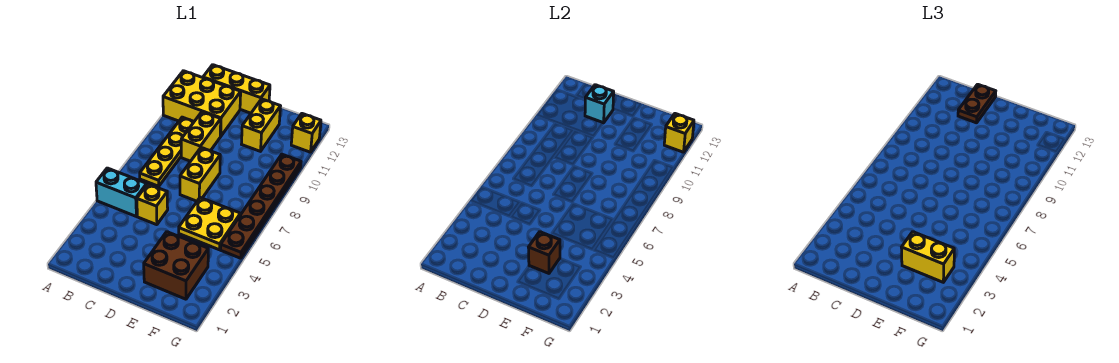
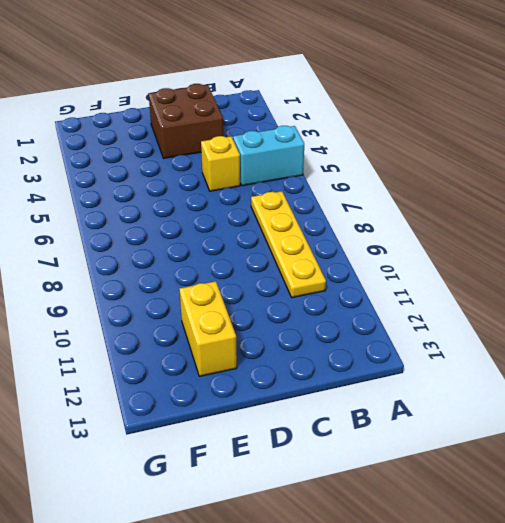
brown 2x2 brick [149,84,223,158] -> brown 2x2 brick moved to [144,232,208,299]
none -> yellow 2x3 brick [163,71,241,136]
none -> yellow 1x3 brick [203,65,270,113]
none -> yellow 1x2 brick [181,112,221,161]

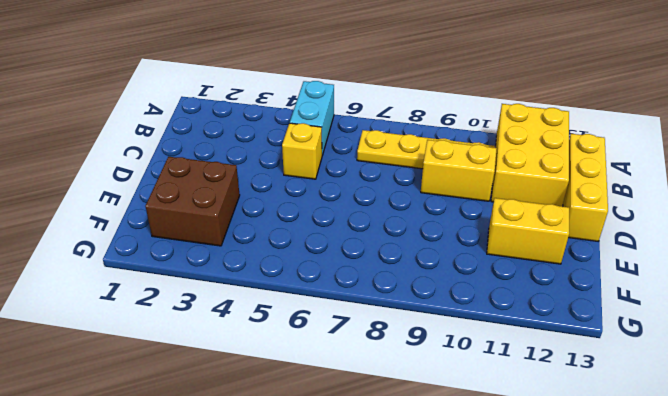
none -> yellow 1x2 brick [180,148,220,201]
none -> yellow 2x2 plate [179,198,240,250]
none -> brown 1x6 plate [221,154,301,258]

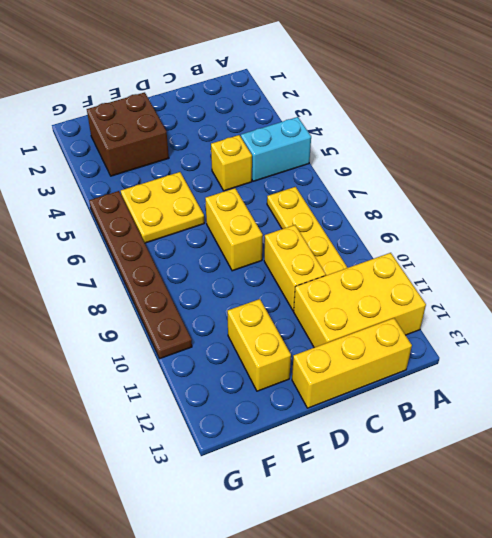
none -> yellow 1x1 brick [291,114,321,152]
none -> cyan 1x1 brick [585,85,614,123]
none -> brown 1x1 brick [528,232,560,273]

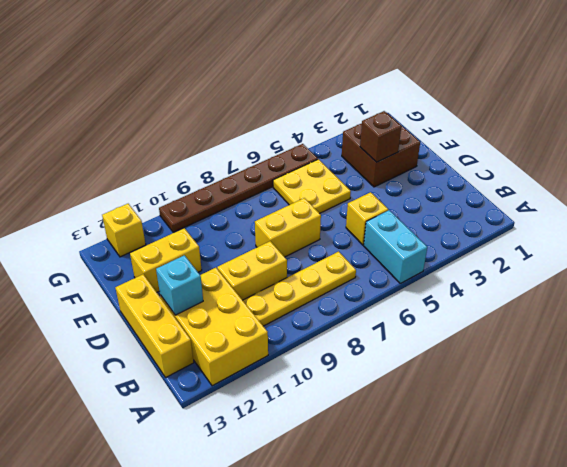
none -> yellow 1x1 brick [664,114,694,152]
none -> brown 1x2 plate [958,84,996,123]
none -> yellow 1x2 brick [901,232,954,282]

